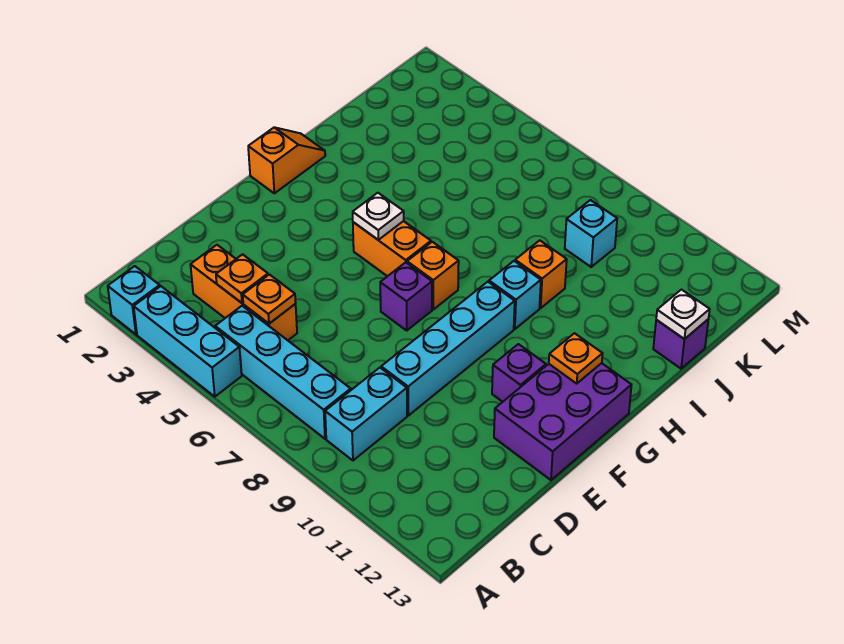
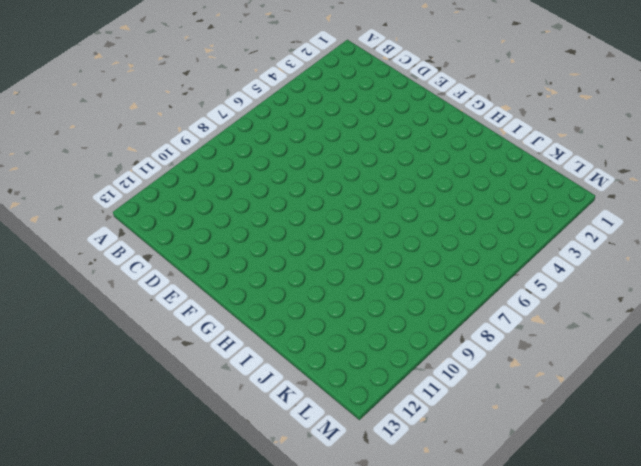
none -> cyan 1x1 brick [108,266,160,334]
none -> cyan 1x3 brick [134,286,242,397]
none -> cyan 1x4 brick [215,306,351,439]

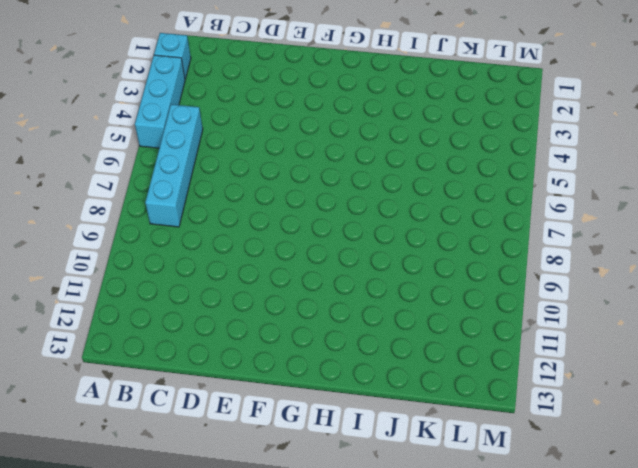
none -> cyan 1x2 brick [325,368,407,460]
none -> orange 1x3 brick [190,245,297,340]
none -> cyan 1x4 brick [381,282,515,416]

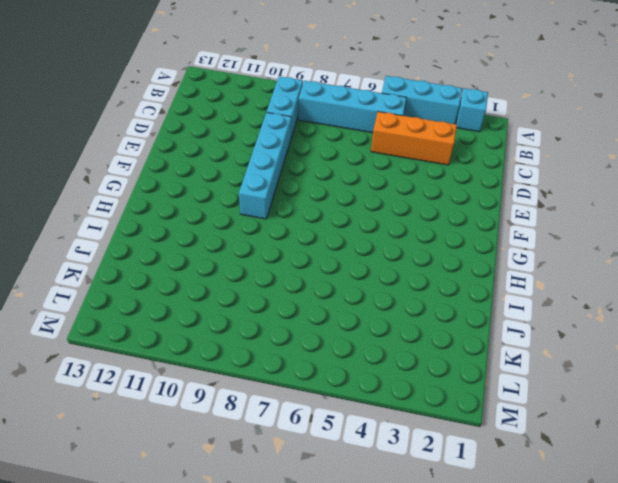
none -> purple 2x3 brick [494,363,631,480]
none -> purple 1x1 brick [380,262,432,330]
none -> purple 1x1 brick [492,344,546,402]

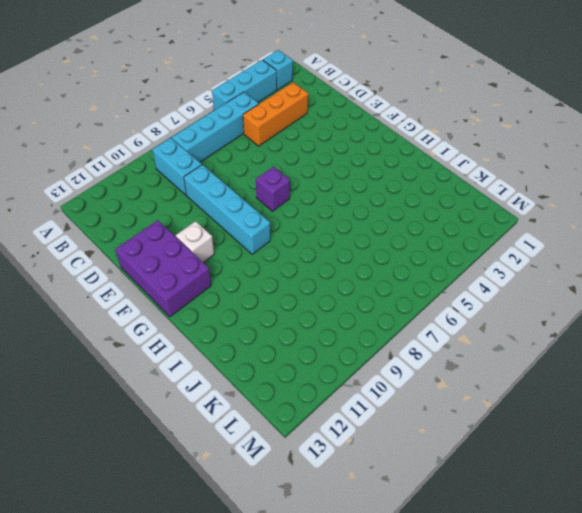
white 1x1 brick [176,221,214,262] -> purple 1x1 brick [492,344,546,402]
none -> orange 1x2 slope [248,127,325,193]
none -> orange 1x2 brick [353,221,431,276]
none -> orange 1x1 brick [407,242,459,310]

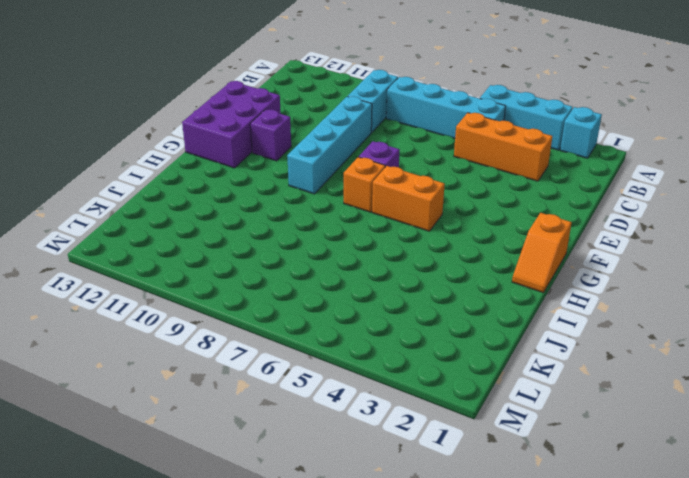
none -> cyan 1x1 brick [489,261,541,329]
none -> orange 1x1 brick [515,240,567,308]
none -> purple 1x1 brick [653,319,709,369]

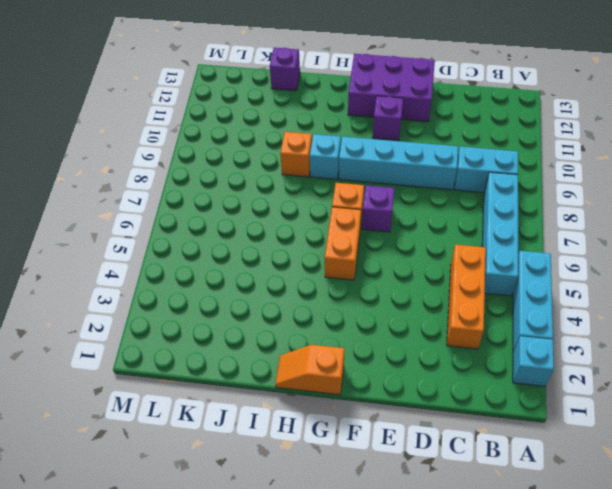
none -> cyan 1x1 brick [565,200,617,267]
none -> orange 1x1 plate [216,254,268,303]
none -> orange 1x1 plate [243,274,296,324]

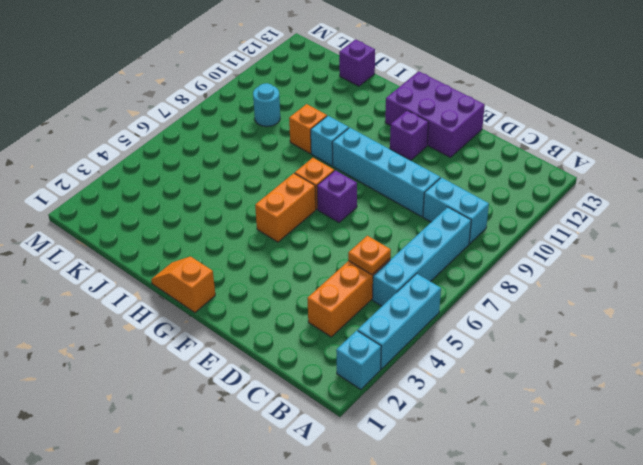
cyan 1x1 round brick [253,83,280,127] -> cyan 1x1 brick [565,200,617,267]
none -> orange 1x1 plate [216,254,268,303]
none -> white 1x1 plate [353,193,404,240]
none -> orange 1x1 plate [549,333,603,384]

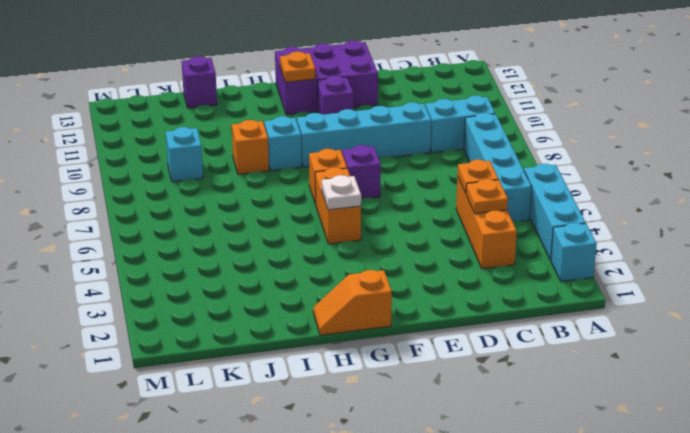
none -> white 1x1 plate [656,290,710,339]

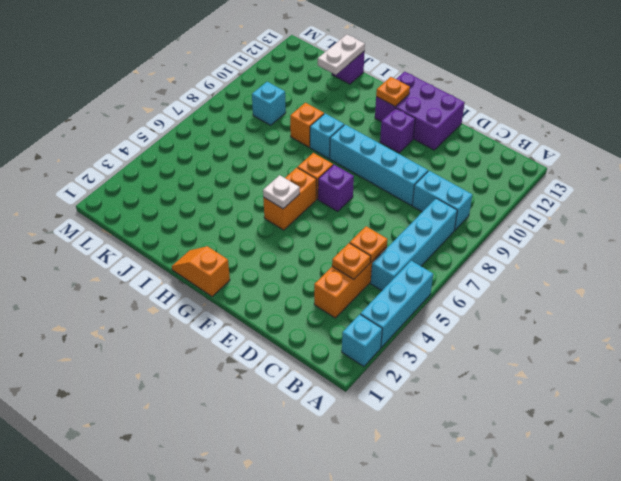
white 1x2 plate [318,34,365,75] -> white 1x1 plate [656,290,710,339]

